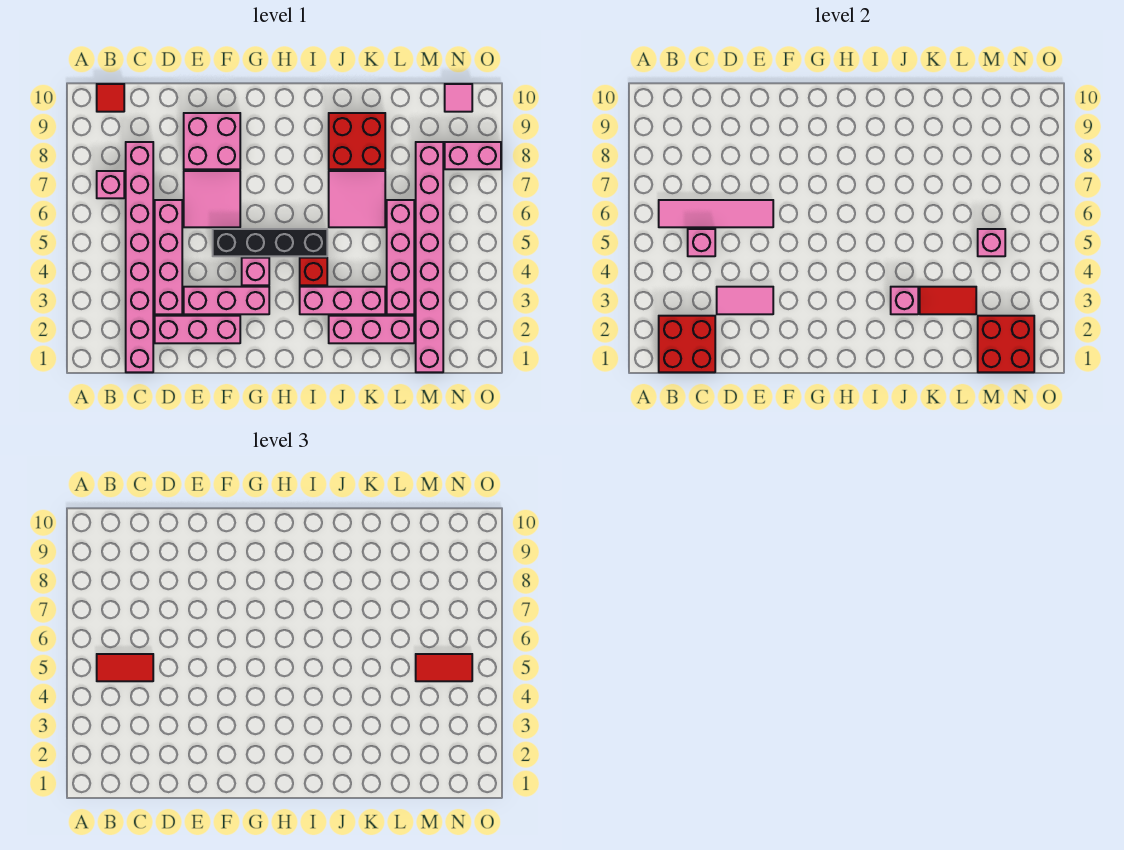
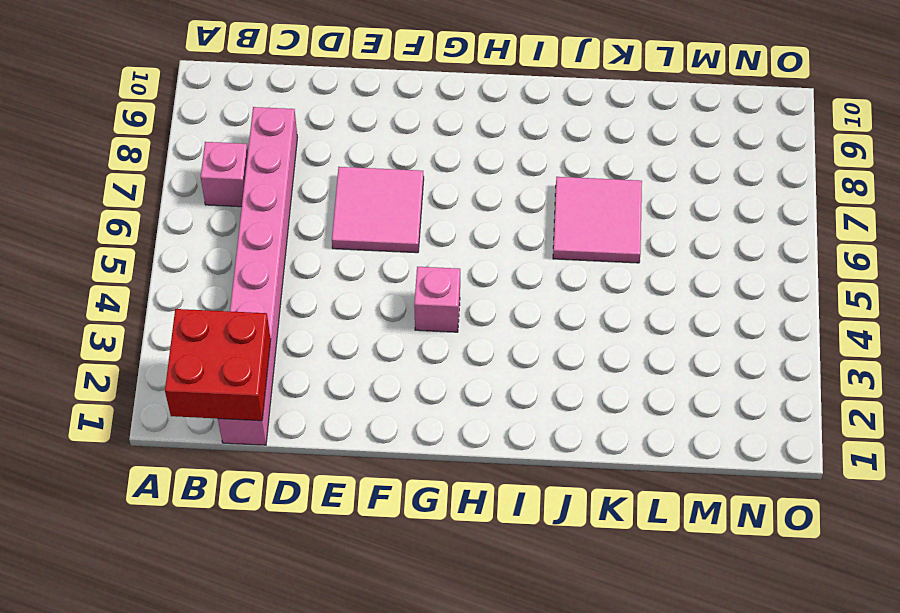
none -> red 1x1 tile [97,84,124,112]
none -> pink 1x3 brick [155,316,240,343]
none -> pink 1x4 brick [155,200,182,314]

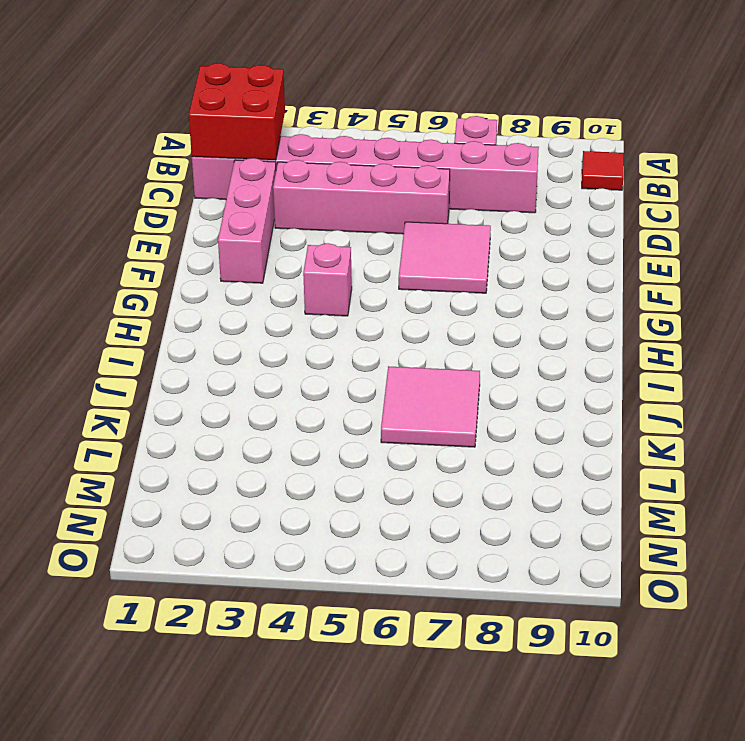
none -> pink 1x3 brick [184,287,269,314]
none -> pink 2x2 brick [184,113,240,169]
none -> black 1x4 brick [213,229,327,256]

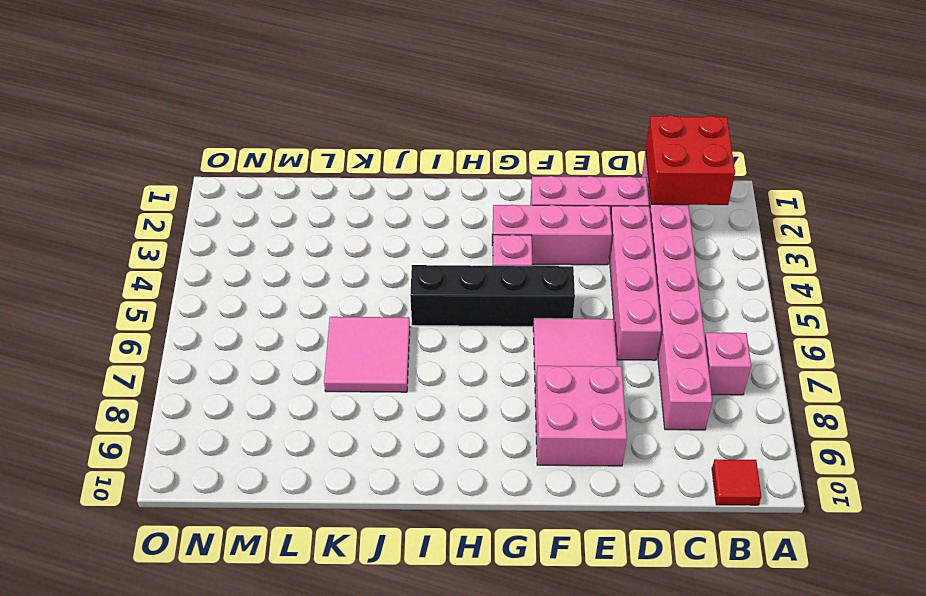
none -> pink 1x3 brick [300,287,385,314]
none -> red 1x1 brick [300,258,327,285]
none -> pink 1x3 brick [329,316,414,343]

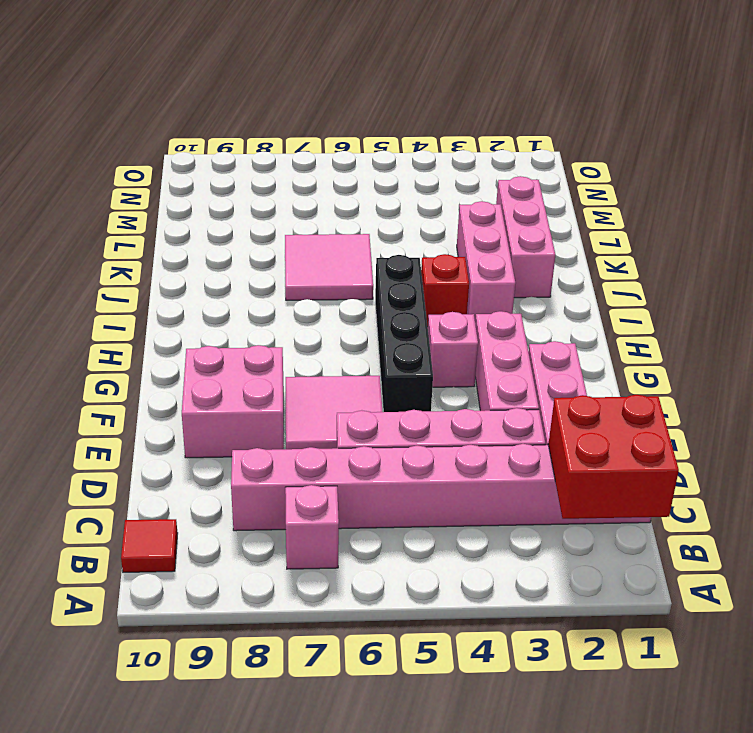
none -> red 2x2 brick [329,113,385,169]
none -> pink 1x4 brick [387,200,414,314]
none -> pink 1x8 brick [416,142,443,372]

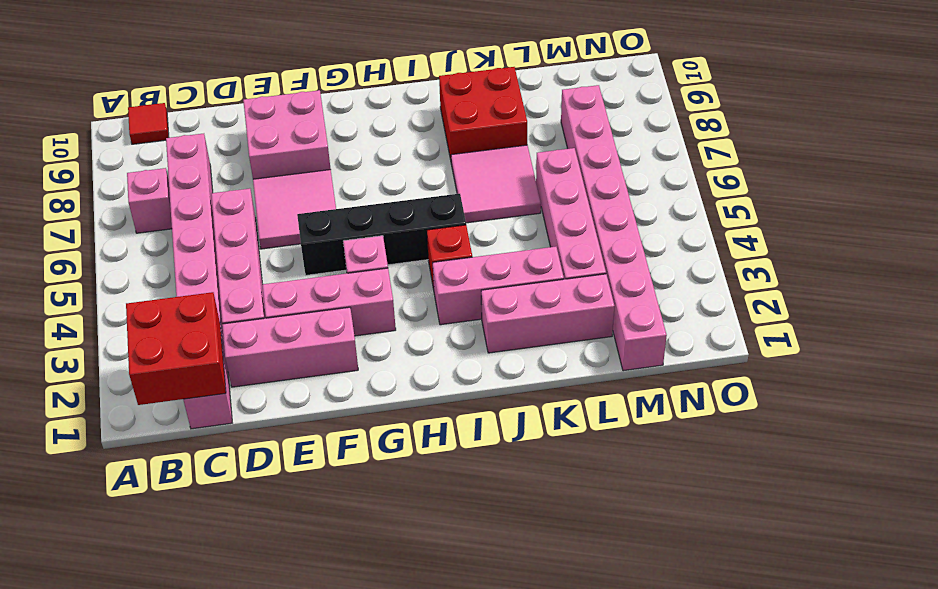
none -> pink 1x2 brick [445,142,501,169]
none -> pink 1x1 tile [445,84,472,112]
none -> pink 1x4 tile [659,200,773,227]

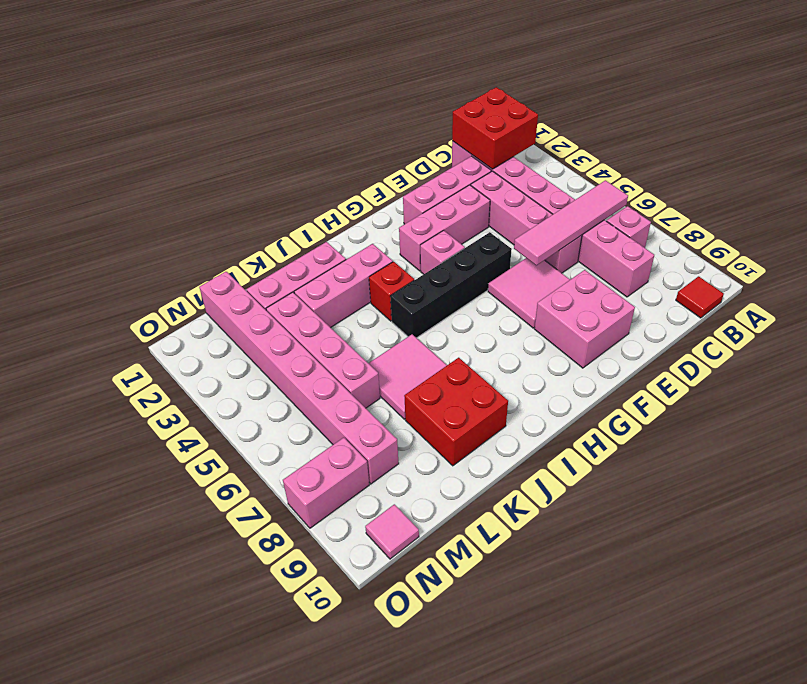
none -> pink 1x1 brick [688,229,715,256]
none -> pink 1x2 tile [717,287,773,314]
none -> pink 1x1 brick [891,287,918,314]

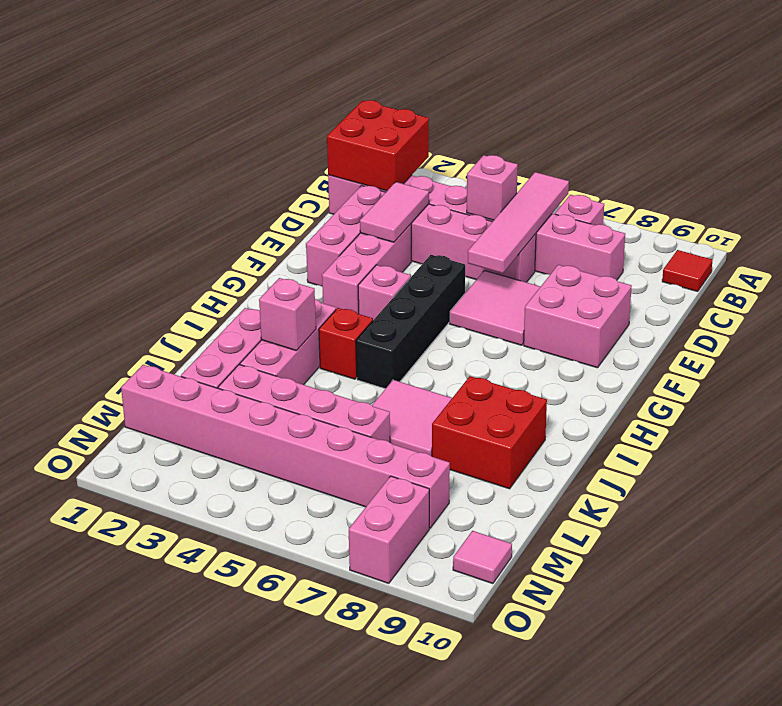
none -> red 1x2 tile [920,287,976,314]
none -> red 2x2 brick [978,316,1034,372]
none -> pink 1x1 brick [978,229,1005,256]

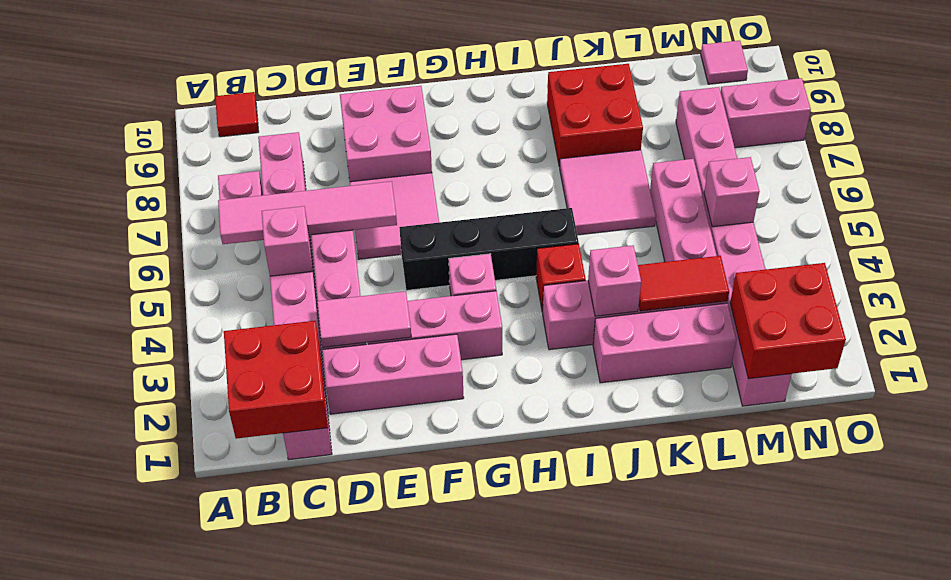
none -> red 1x2 tile [97,654,153,681]
none -> red 1x2 tile [416,654,472,681]

